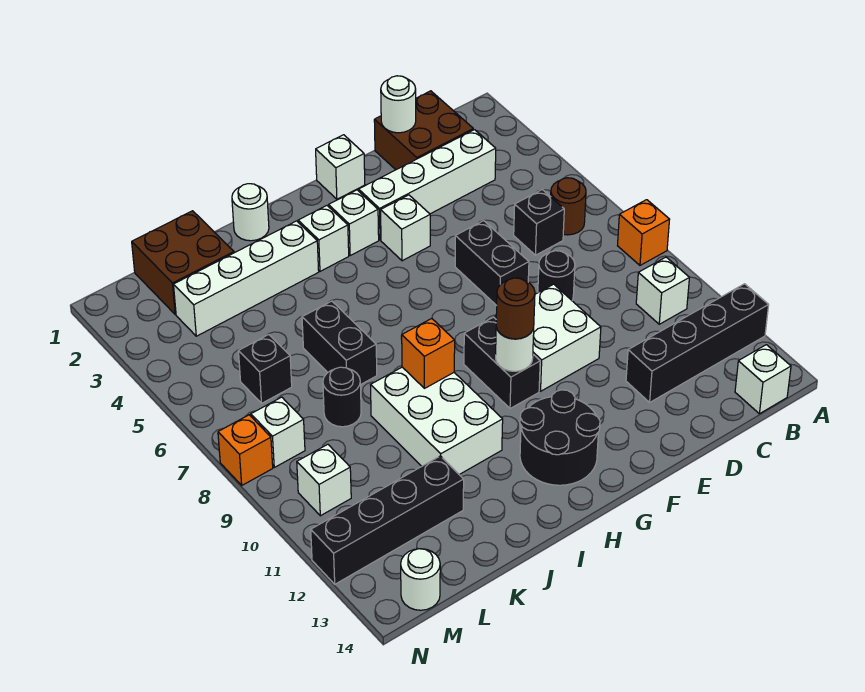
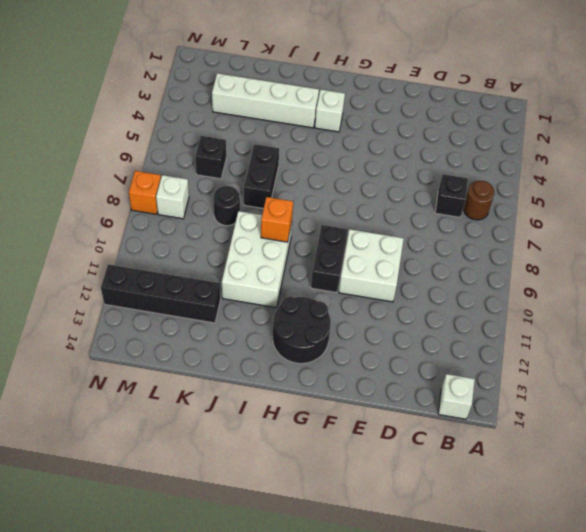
none -> orange 1x1 brick [618,200,670,265]
none -> black 1x4 brick [626,284,769,402]
none -> white 1x1 brick [636,257,689,324]
none -> brown 2x2 brick [374,91,473,170]

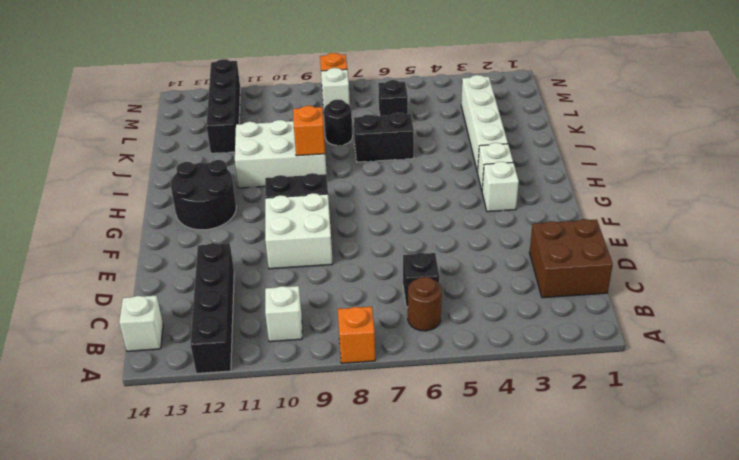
none -> white 1x4 brick [359,130,496,240]
none -> black 1x1 round brick [538,251,575,300]
none -> black 1x2 brick [455,221,529,306]
none -> white 1x1 brick [316,135,365,199]

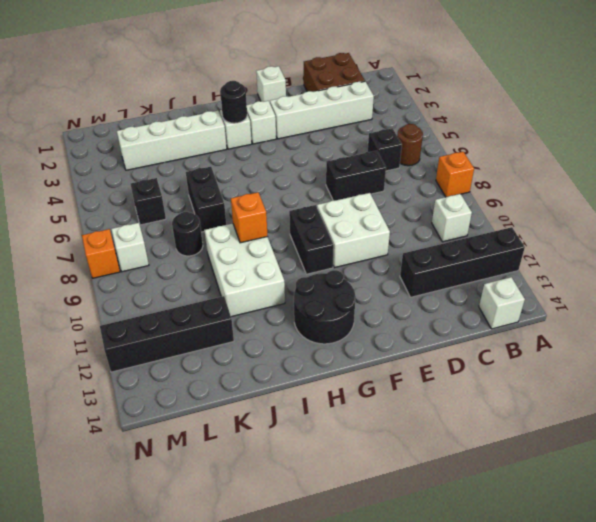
black 1x2 brick [326,151,386,201] -> black 1x2 brick turned to [455,221,529,306]
black 1x1 round brick [220,81,247,123] -> black 1x1 round brick moved to [538,251,575,300]
none -> white 1x1 brick [381,195,430,261]
none -> white 1x1 round brick [232,184,269,241]
none -> brown 2x2 brick [132,211,234,315]
none -> white 1x1 brick [297,444,351,516]

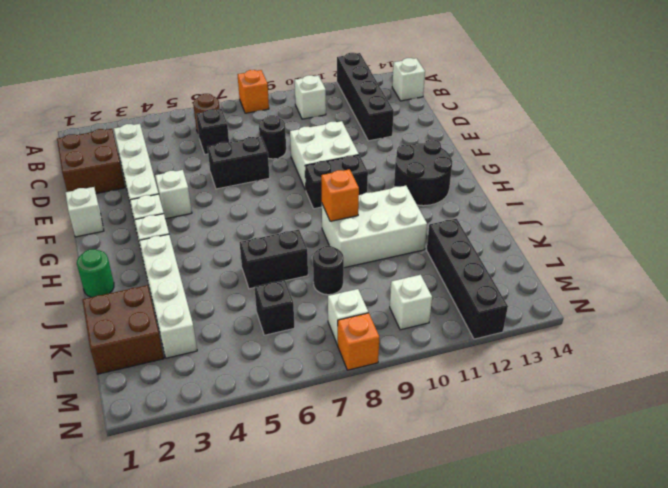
green 1x1 round brick [77,249,114,297] -> white 1x1 round brick [232,184,269,241]
none -> white 1x1 round brick [401,549,440,610]
none -> white 1x1 round brick [381,76,416,133]
none -> white 1x1 round brick [496,327,534,371]
none -> brown 1x1 round brick [496,278,535,339]

